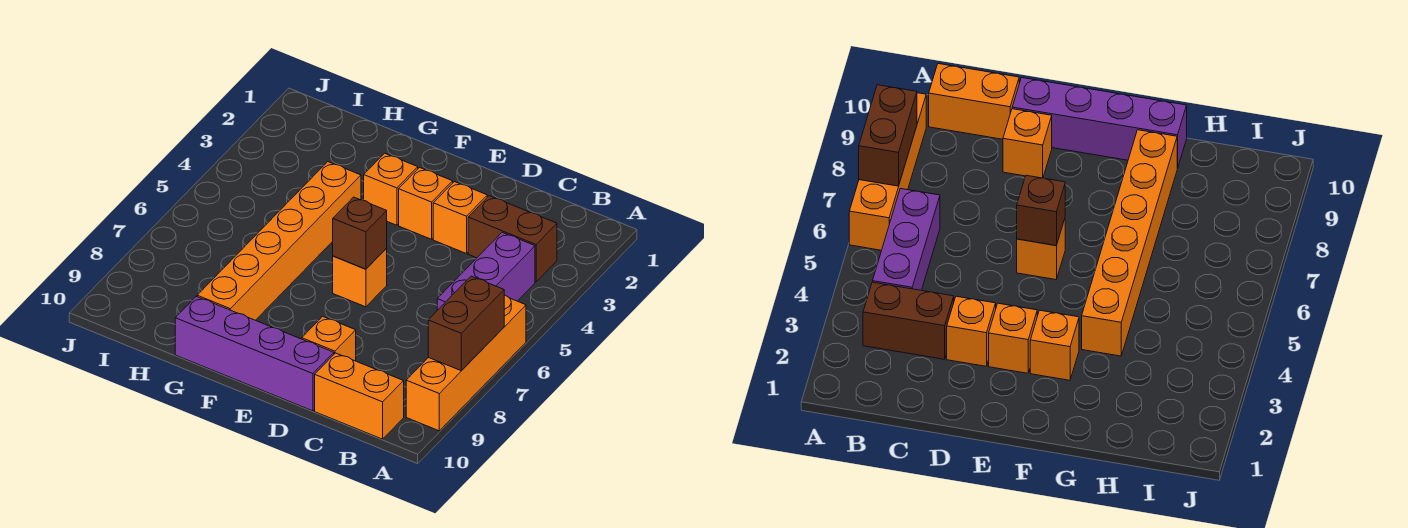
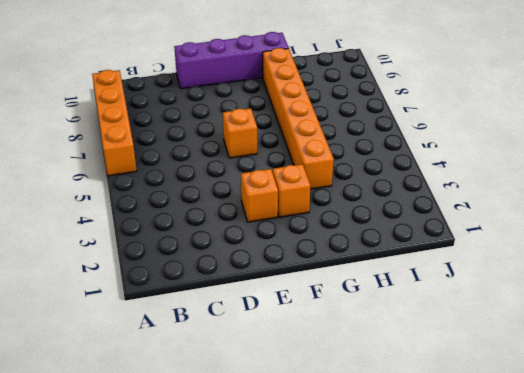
none -> brown 1x2 brick [468,196,557,282]
none -> purple 1x3 brick [437,232,535,310]
none -> orange 1x2 brick [315,353,404,439]

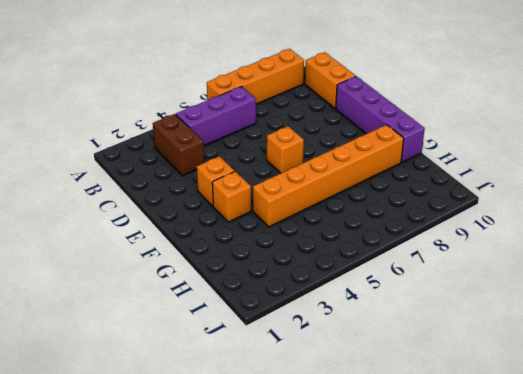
none -> orange 1x1 brick [433,182,487,254]
none -> orange 1x1 brick [302,316,356,361]
none -> brown 1x2 brick [428,276,504,371]

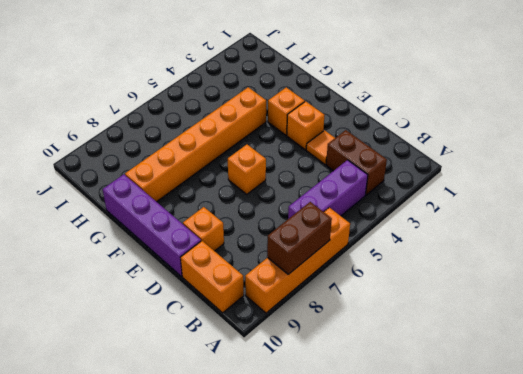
orange 1x1 tile [306,130,335,164] -> orange 1x1 brick [433,182,487,254]
none -> brown 1x1 brick [333,197,387,269]

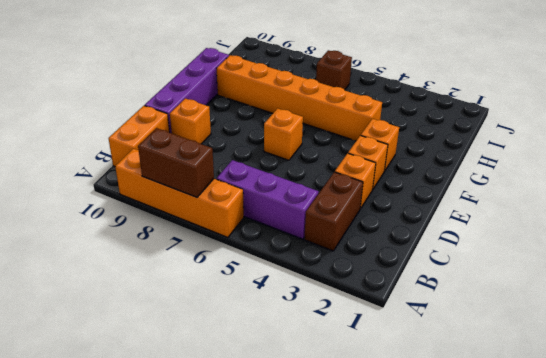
brown 1x1 brick [316,50,352,90] -> brown 1x1 brick moved to [333,197,387,269]

